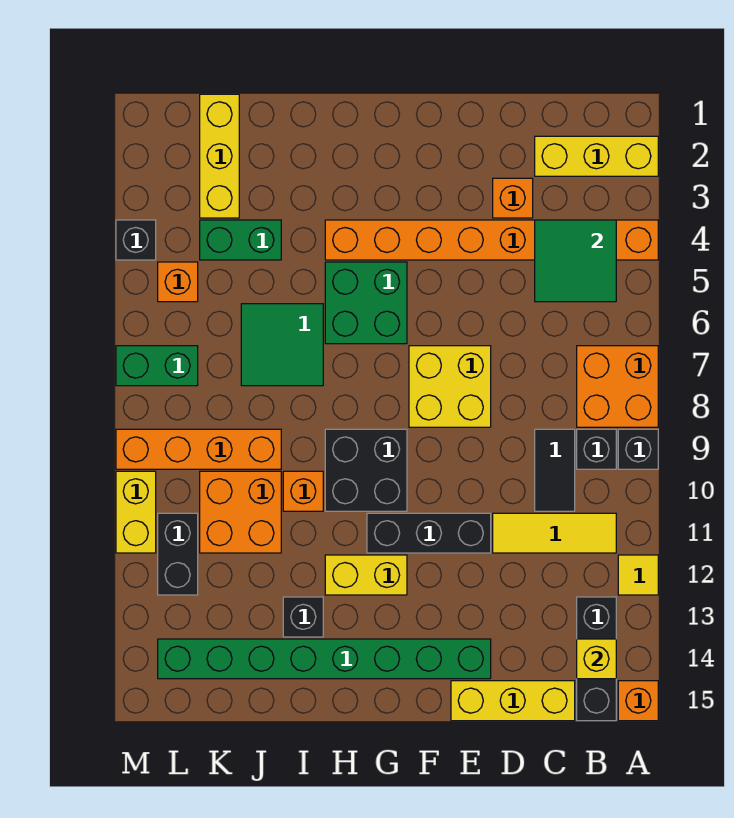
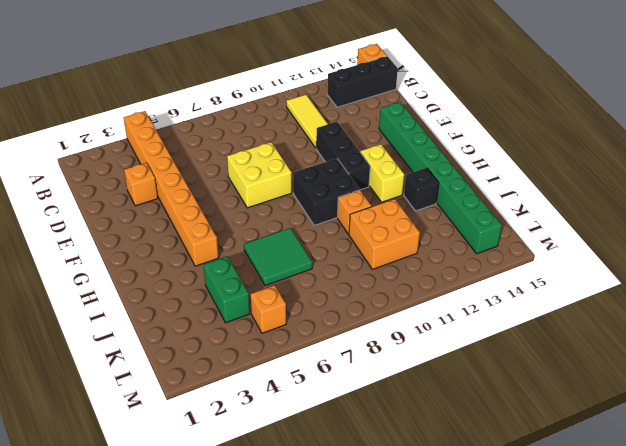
none -> yellow 1x3 brick [535,136,658,176]
none -> orange 2x2 brick [577,346,658,427]
none -> black 1x1 brick [618,429,658,469]
none -> yellow 1x1 tile [618,555,658,595]

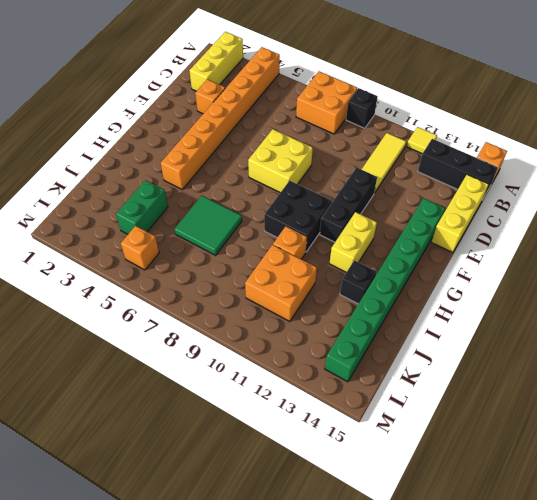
none -> black 1x1 brick [577,429,616,469]
none -> black 1x2 tile [535,429,575,511]
none -> green 2x2 brick [325,262,407,344]
none -> orange 1x4 brick [116,429,281,469]

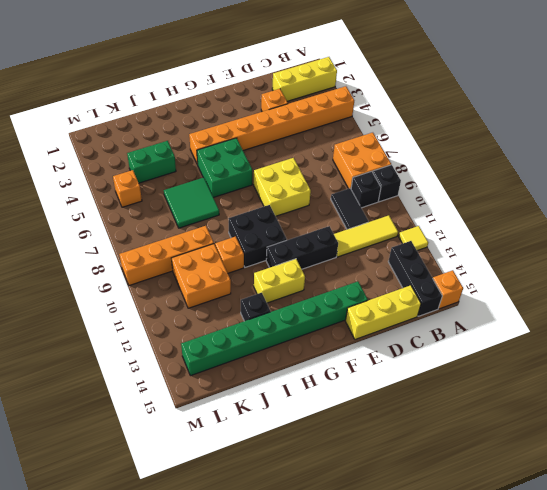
none -> yellow 1x3 brick [200,94,239,218]
none -> green 1x2 brick [116,346,198,386]
none -> black 1x2 brick [158,513,198,595]
none -> black 1x1 brick [116,220,156,260]

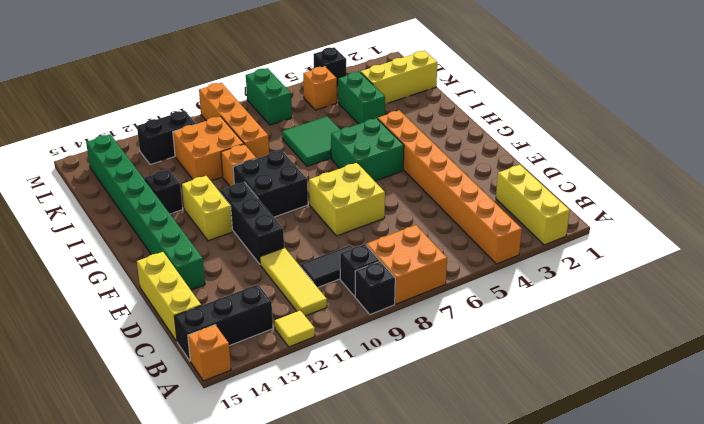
none -> orange 1x1 brick [493,178,533,218]
none -> yellow 1x2 brick [116,471,156,553]
none -> green 2x2 tile [535,220,616,302]
none -> yellow 1x1 brick [577,639,616,679]

